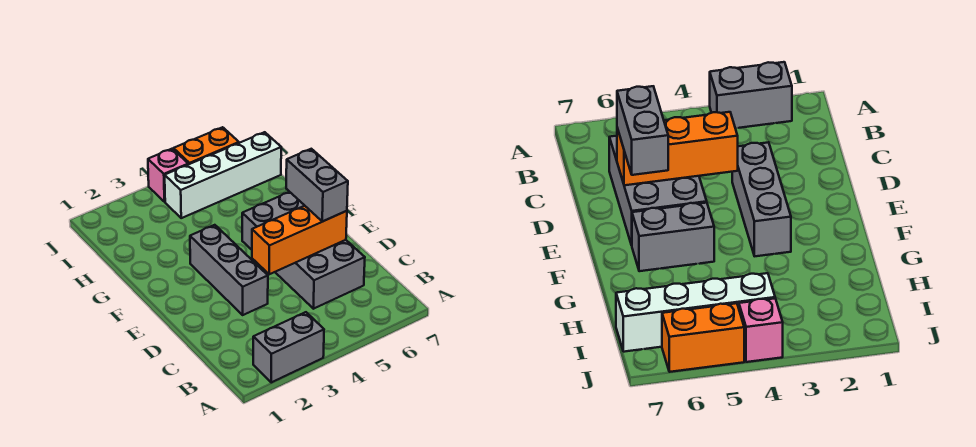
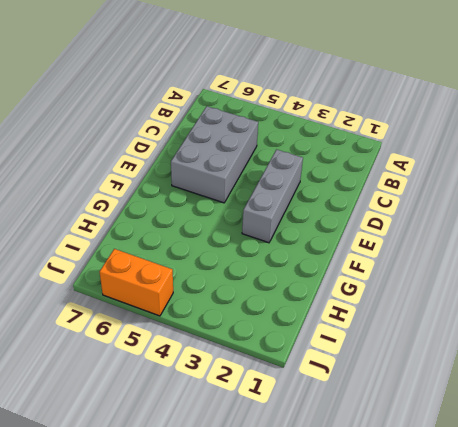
none -> grey 1x2 brick [253,312,324,382]
none -> grey 1x2 brick [242,192,305,250]

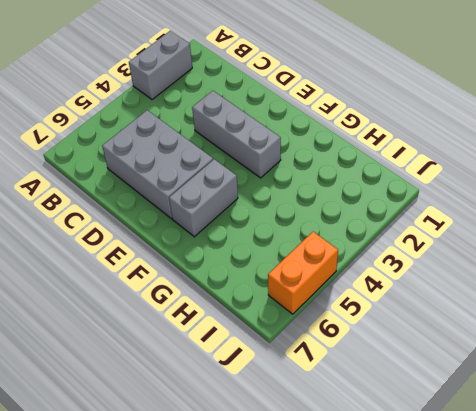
none -> white 1x4 brick [165,132,281,218]
none -> pink 1x1 brick [148,149,188,202]

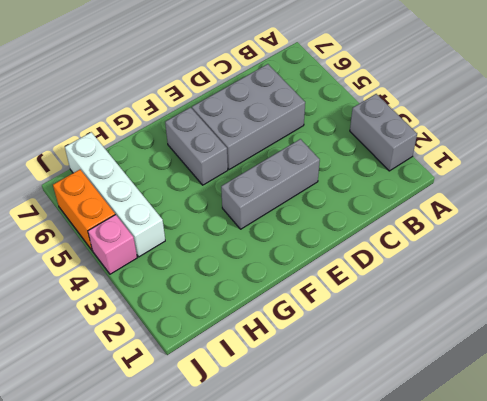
none -> orange 1x3 brick [252,206,347,274]
none -> grey 1x2 brick [286,149,348,222]

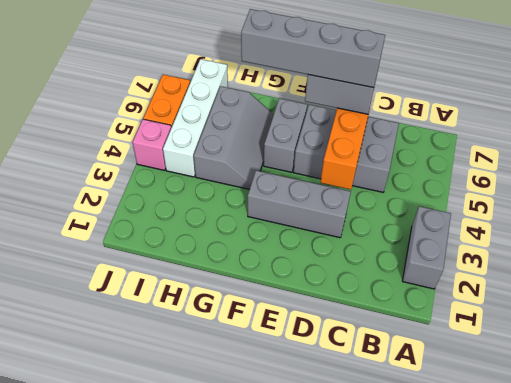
grey 1x4 brick [241,9,385,88] -> none
grey 2x3 slope [194,86,274,189] -> none

